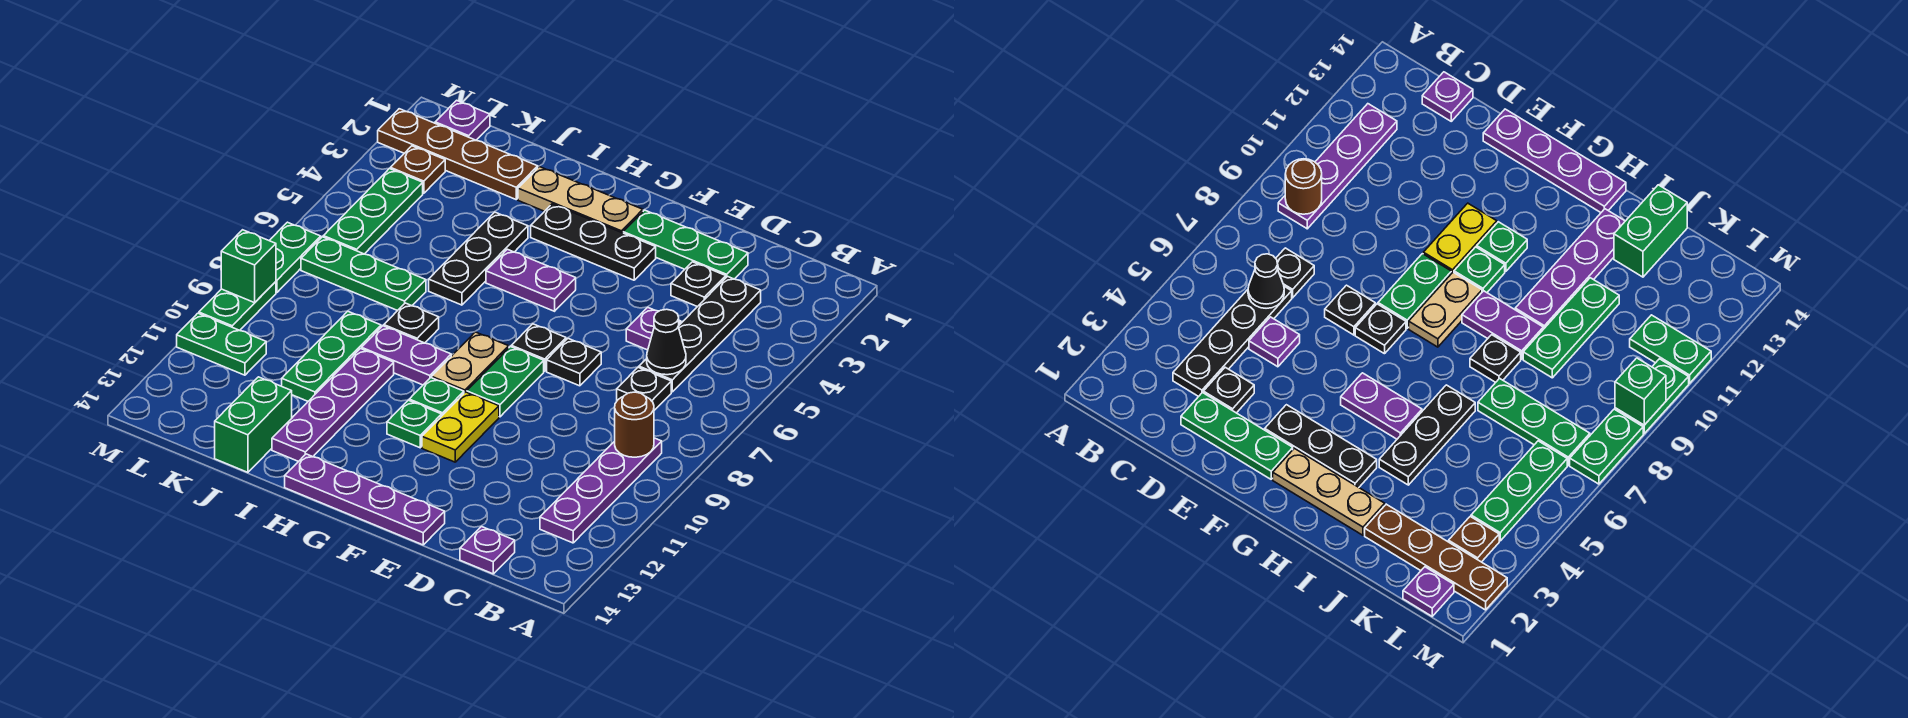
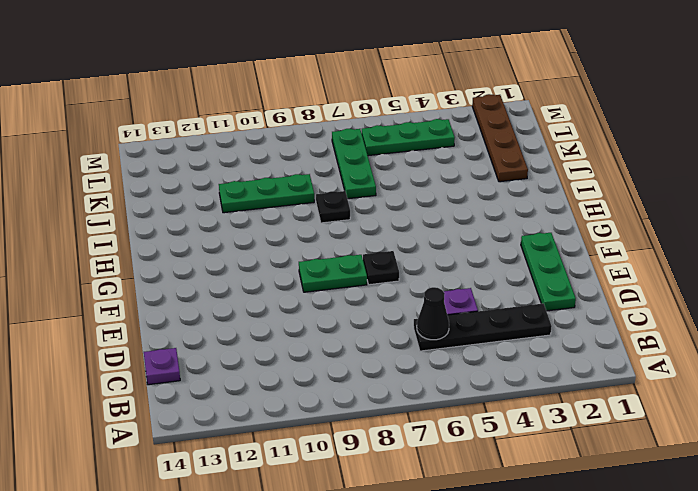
none -> purple 1x4 plate [540,438,662,543]
none -> black 1x1 plate [617,367,671,410]
none -> black 1x1 plate [671,262,726,307]
none -> black 1x1 plate [547,339,601,386]

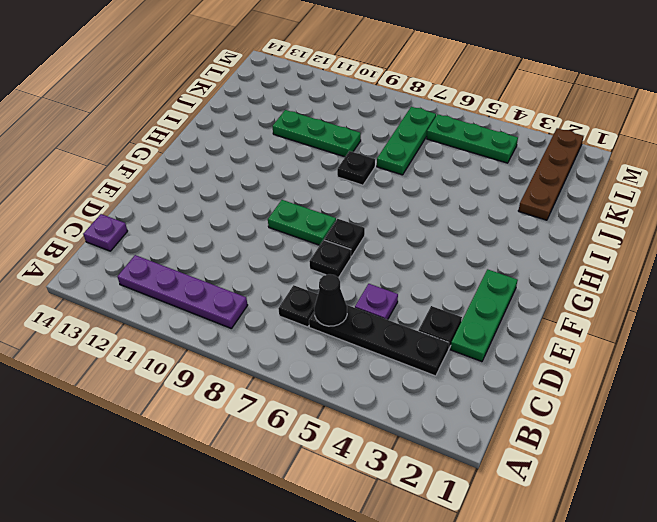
none -> purple 1x4 plate [285,454,445,545]
none -> black 1x3 plate [531,204,656,280]
none -> yellow 1x2 plate [422,392,499,462]
none -> tan 1x3 plate [518,167,643,233]

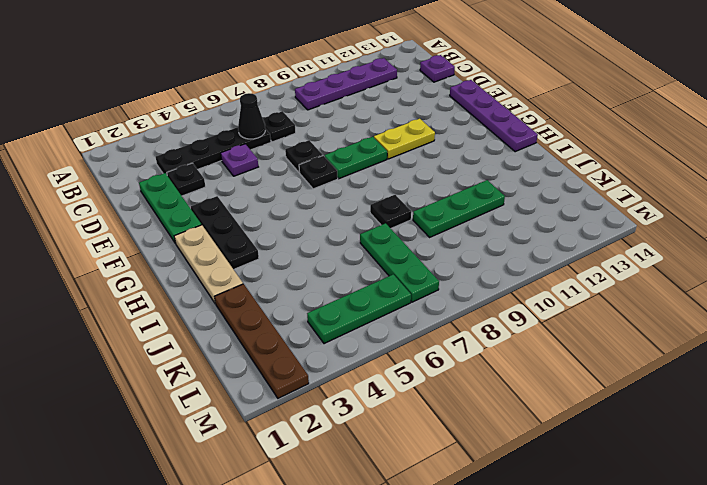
none -> purple 1x2 plate [486,249,576,311]
none -> tan 1x2 plate [432,332,509,393]
none -> green 1x1 plate [409,378,464,415]
none -> green 1x1 plate [387,400,442,448]

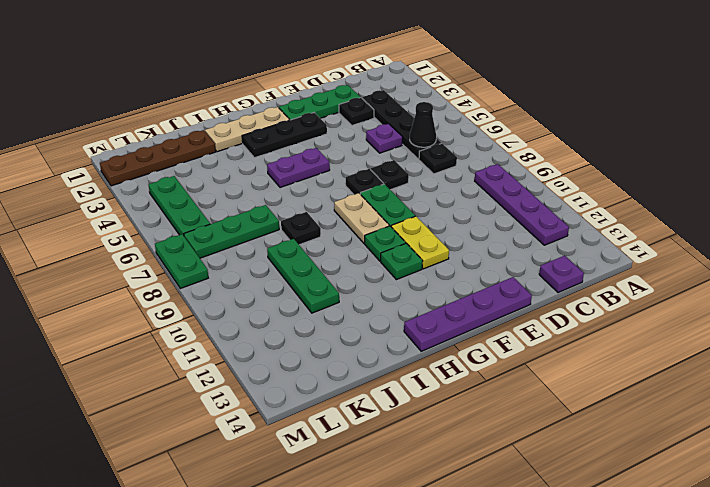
none -> purple 1x2 plate [362,326,451,385]
none -> black 1x3 plate [429,212,528,305]
none -> purple 1x4 plate [272,349,394,462]
none -> green 1x2 brick [215,377,292,472]

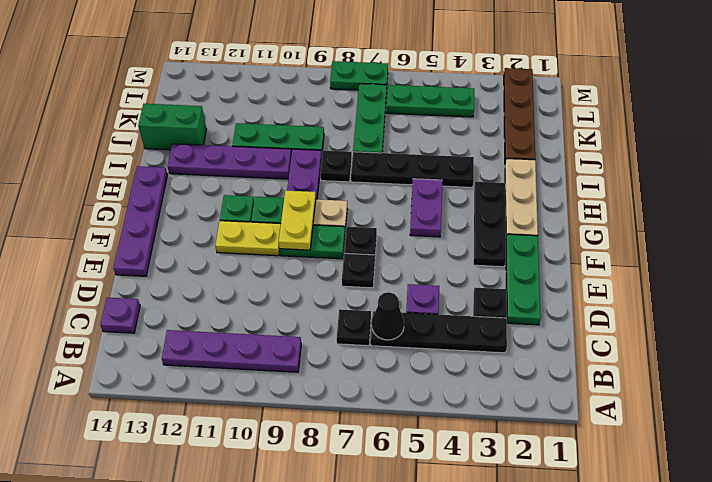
yellow 1x2 plate [279,190,316,250] -> none
black 1x4 plate [351,152,474,187] -> black 1x3 plate [429,212,528,305]
none -> purple 1x1 plate [435,100,490,140]
none -> brown 1x1 plate [391,146,445,193]
none -> green 1x2 plate [177,313,266,375]
none -> green 1x2 plate [199,282,276,330]

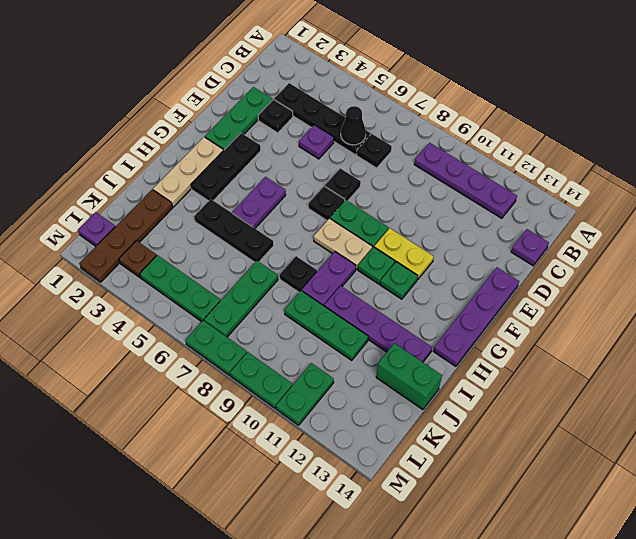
none -> brown 1x1 round brick [615,392,654,457]
none -> green 1x1 brick [221,230,276,303]

